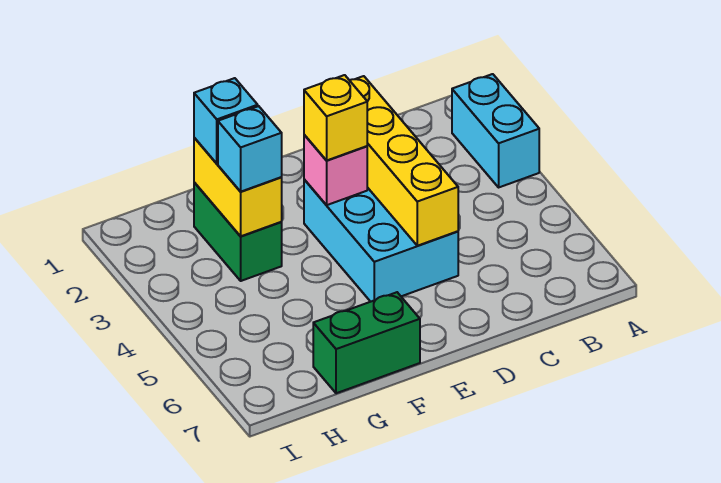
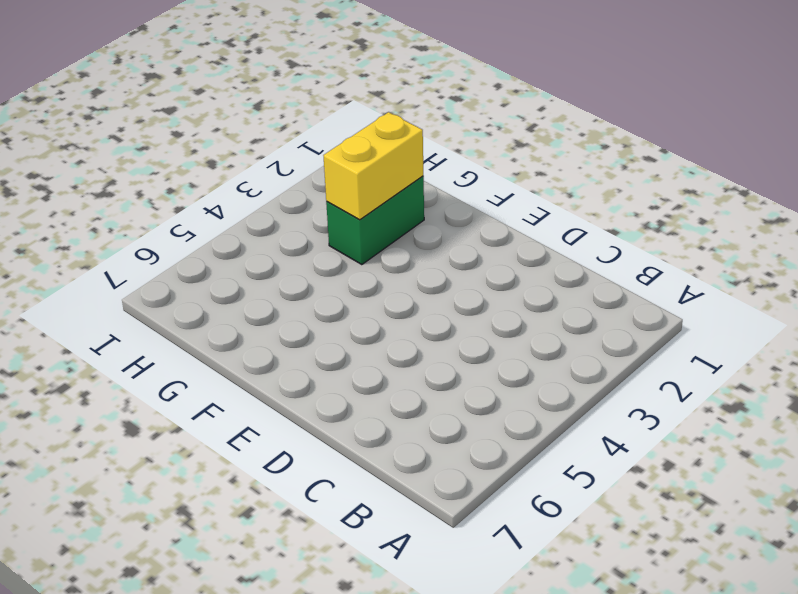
none -> cyan 1x2 brick [452,74,539,187]
none -> cyan 2x3 brick [304,179,458,302]

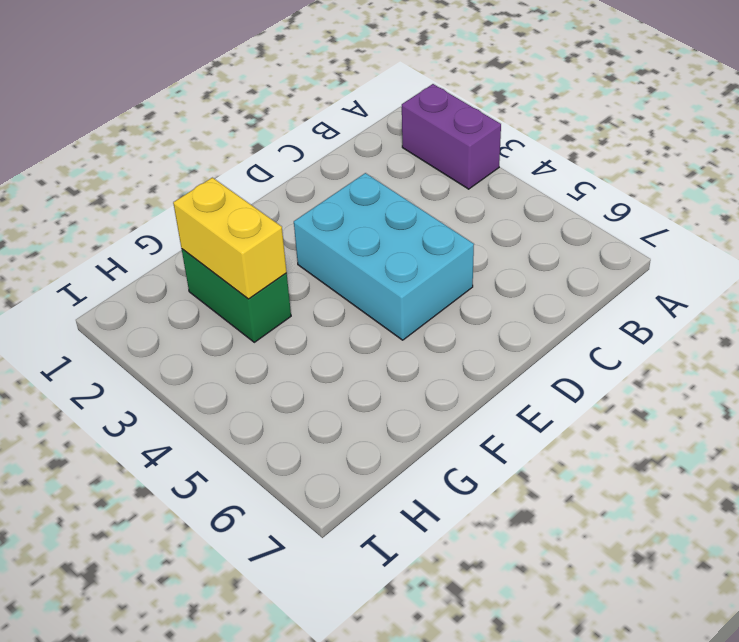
purple 1x2 brick [402,84,501,189] -> cyan 1x2 brick [452,74,539,187]
none -> green 1x2 brick [313,292,420,393]
none -> yellow 1x4 brick [350,76,458,246]

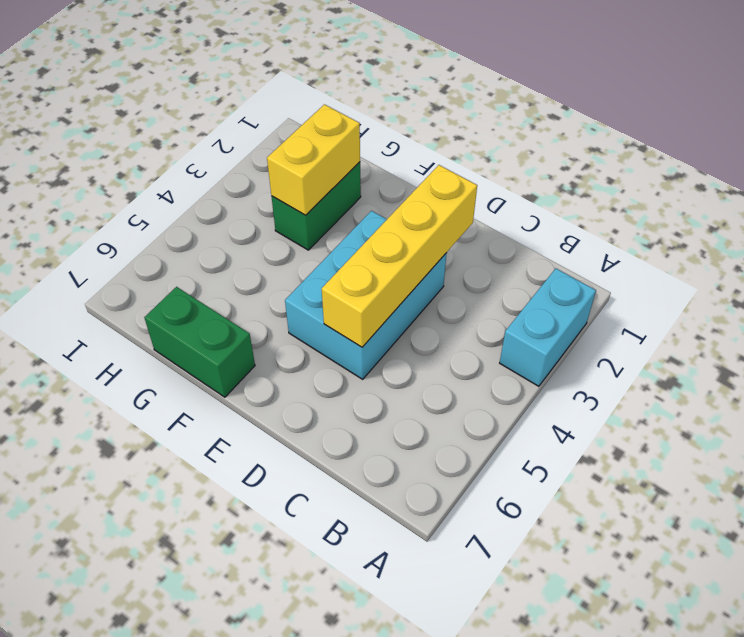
none -> pink 1x1 brick [304,135,367,205]
none -> yellow 1x1 brick [304,75,367,161]

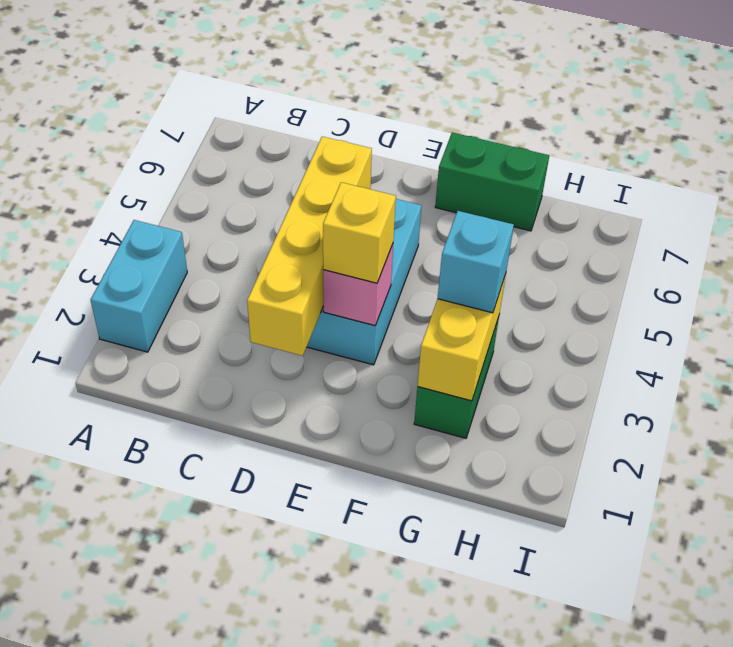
none -> cyan 1x1 brick [194,78,258,163]

